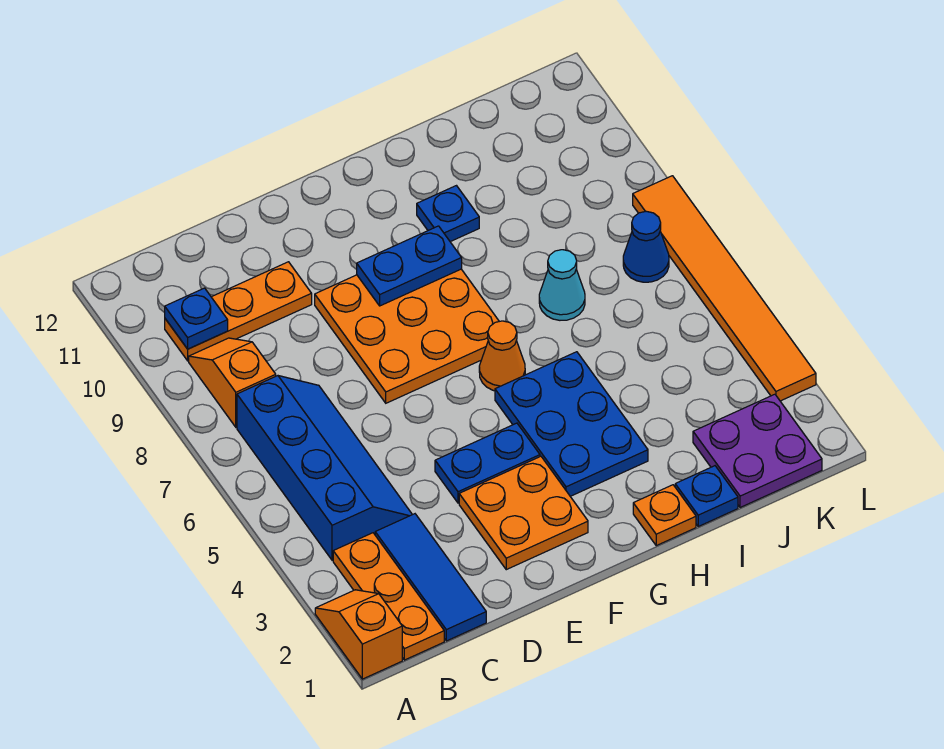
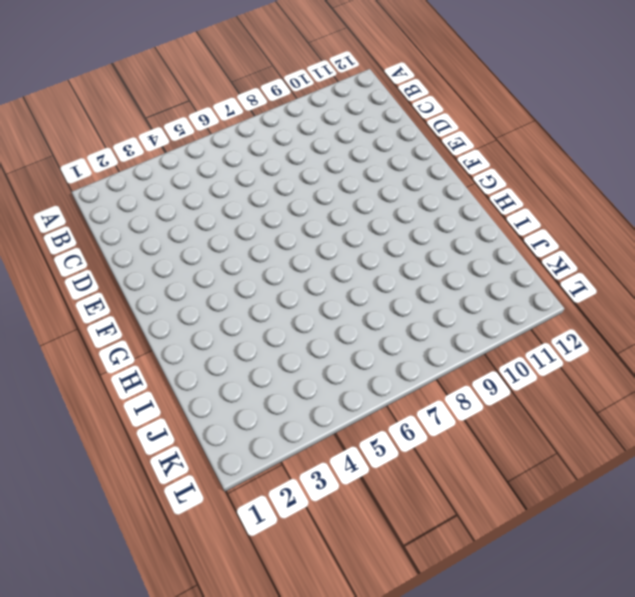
none -> orange 1x2 slope [315,590,402,679]
none -> orange 1x3 plate [333,533,444,660]
none -> blue 2x4 slope [237,376,412,560]

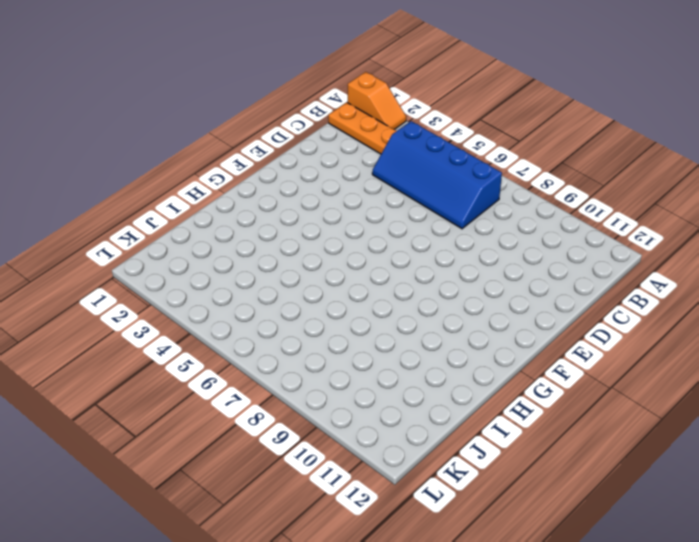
none -> orange 1x2 slope [189,338,276,427]
none -> orange 1x3 plate [165,262,312,361]
none -> blue 1x3 tile [375,514,486,641]

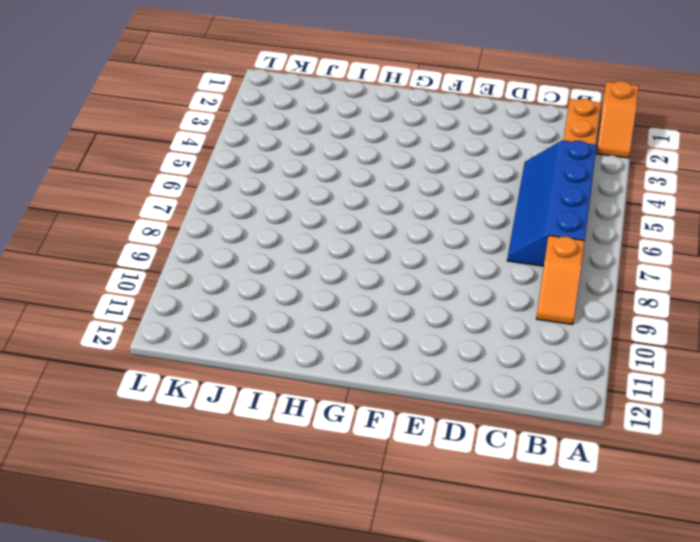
none -> orange 1x3 plate [165,262,312,361]
none -> blue 1x3 tile [375,514,486,641]
none -> orange 2x2 plate [459,456,588,570]

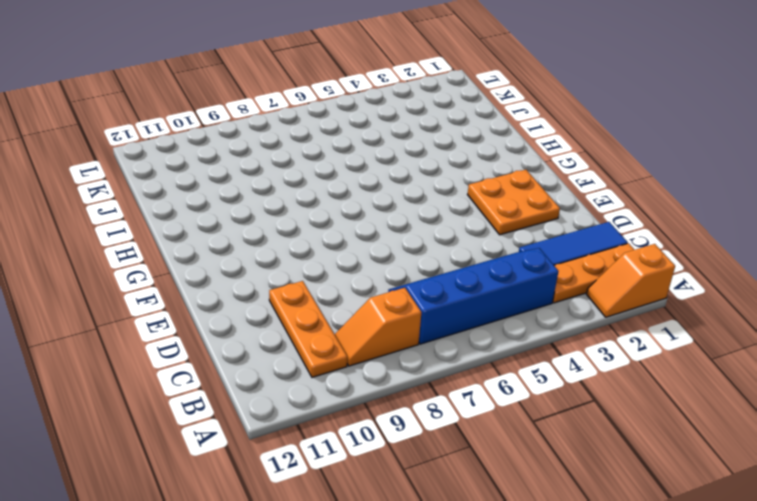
none -> blue 1x2 plate [435,423,540,503]
none -> orange 3x3 plate [315,269,499,403]
none -> blue 2x3 plate [495,352,648,496]

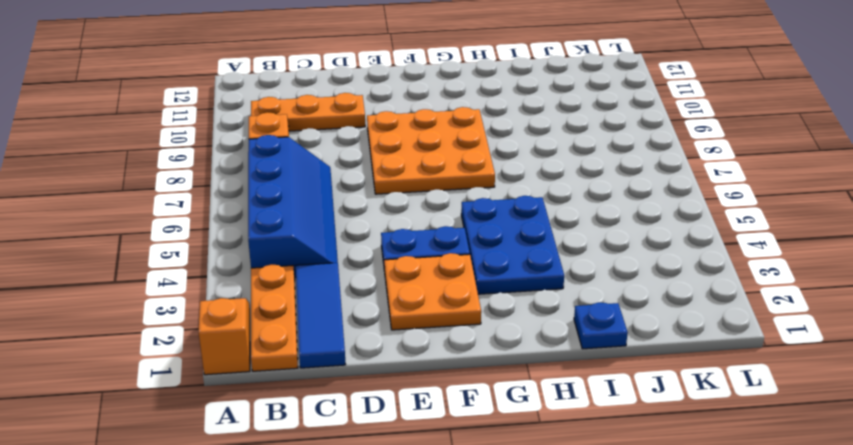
none -> orange 1x1 cone [479,321,525,391]
none -> orange 1x1 plate [633,485,696,546]
none -> blue 1x1 plate [417,186,479,242]

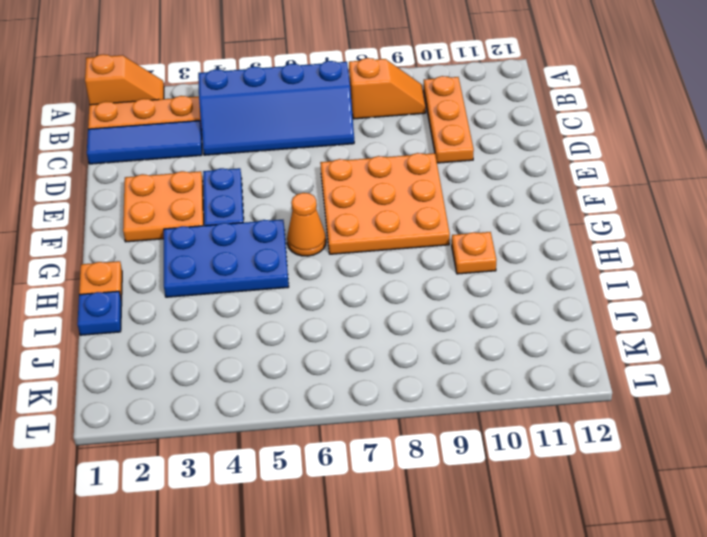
orange 1x1 plate [452,232,496,274] -> blue 1x1 plate [417,186,479,242]
none -> cyan 1x1 cone [539,250,585,320]
none -> purple 2x2 plate [693,394,822,508]
none -> blue 1x1 cone [623,211,669,282]

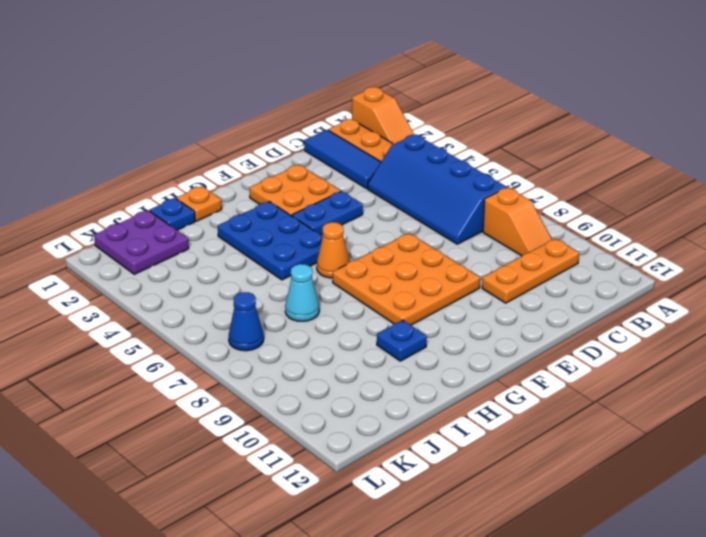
none -> orange 1x6 tile [633,176,816,401]
none -> blue 1x1 plate [165,288,228,349]
none -> blue 1x2 plate [357,226,462,306]

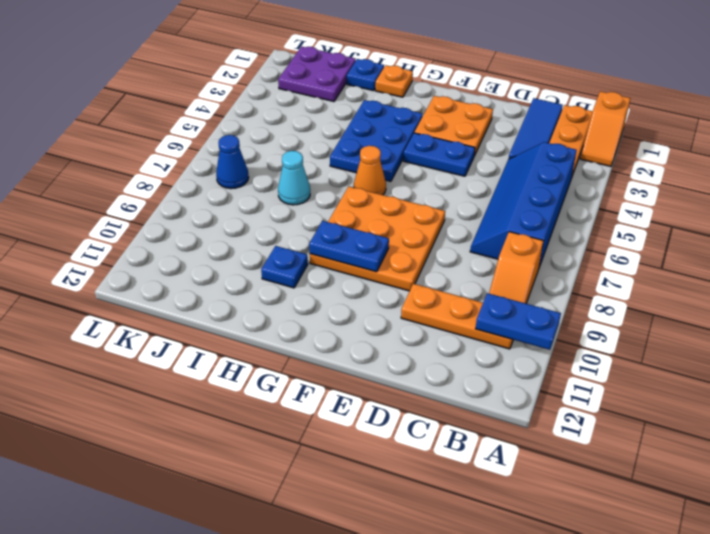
blue 1x2 plate [476,293,561,350] -> blue 1x1 plate [165,288,228,349]
none -> orange 1x6 tile [633,176,816,401]

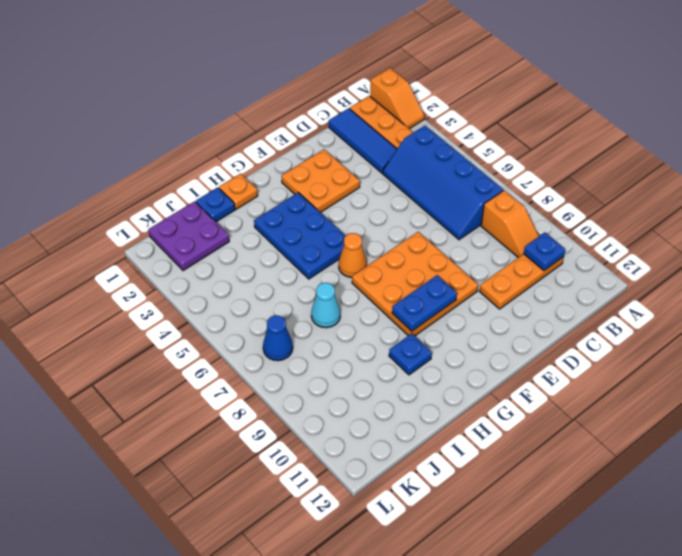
none -> blue 1x2 plate [435,423,540,503]
none -> orange 1x6 tile [633,176,816,401]

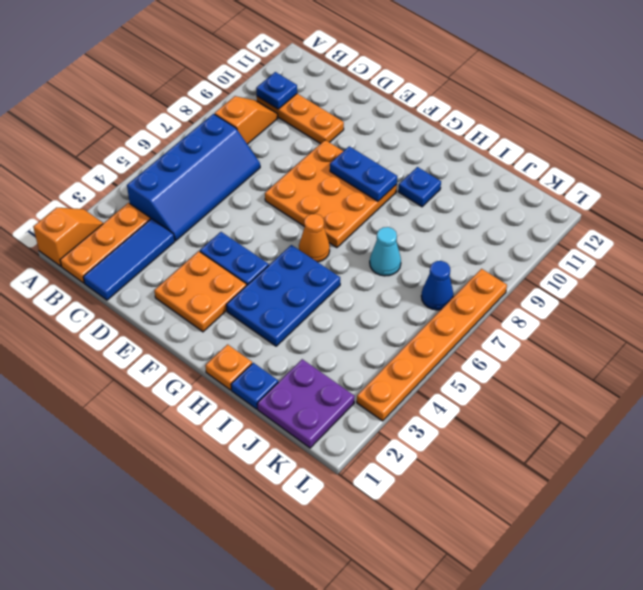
orange 1x6 plate [357,269,507,421] -> orange 1x6 tile [633,176,816,401]

